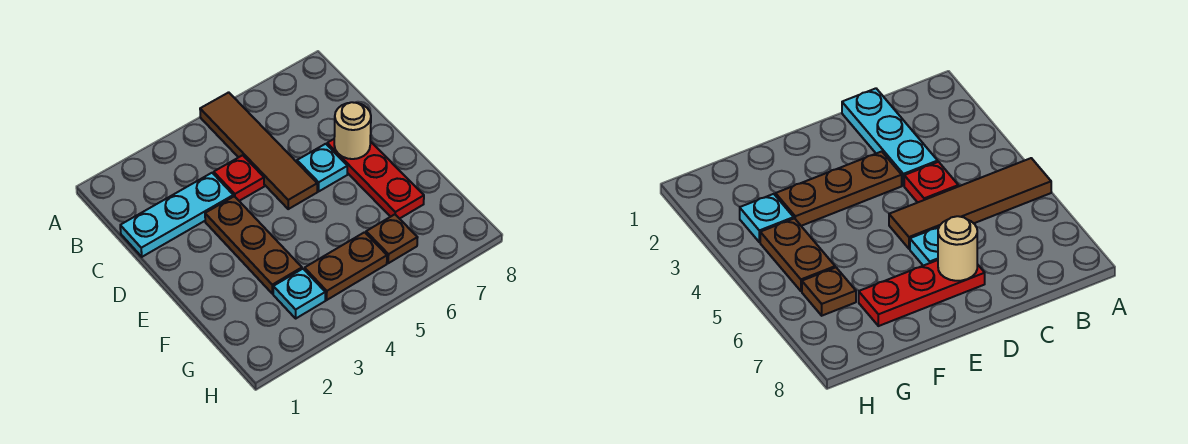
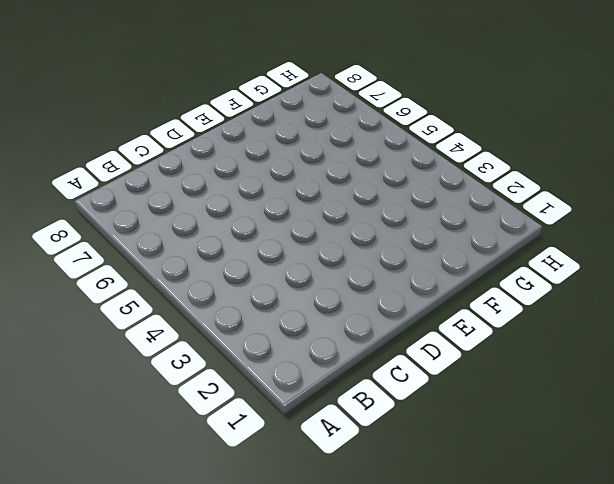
none -> brown 1x4 tile [200,92,317,209]
none -> cyan 1x3 plate [120,173,233,257]

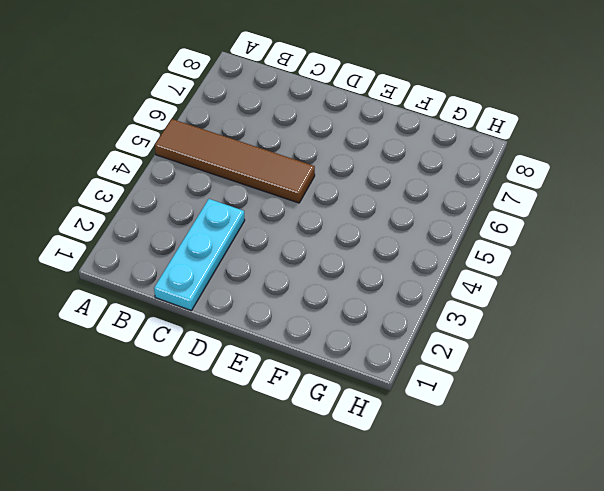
none -> red 1x1 plate [214,155,264,201]
none -> brown 1x3 plate [205,196,302,294]

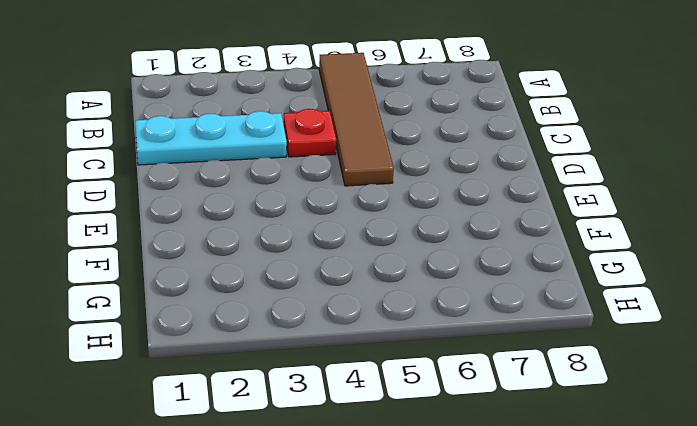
none -> brown 1x3 plate [205,196,302,294]
none -> cyan 1x1 plate [297,144,347,191]

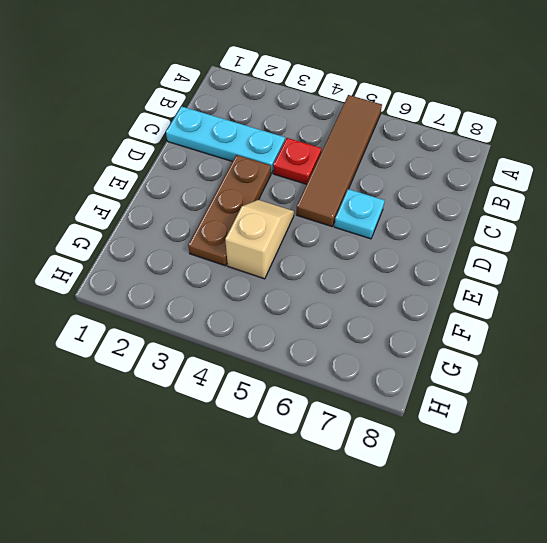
tan 1x2 slope [225,200,294,279] -> none
none -> red 1x3 plate [327,139,424,219]
none -> cyan 1x1 plate [273,269,325,318]

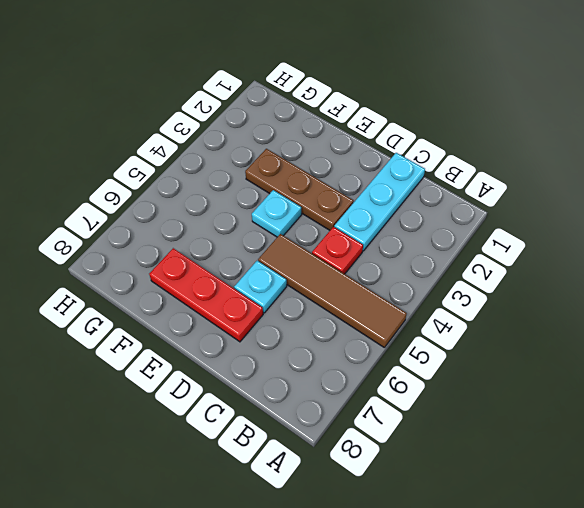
cyan 1x1 plate [252,190,302,237] -> cyan 1x1 plate moved to [273,269,325,318]
none -> brown 1x2 plate [305,232,387,300]
none -> brown 1x1 plate [366,214,418,263]

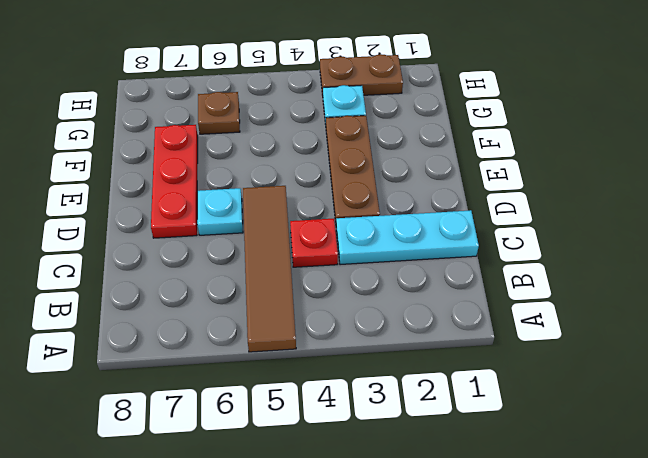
brown 1x2 plate [320,54,403,95] -> brown 1x2 plate moved to [305,232,387,300]
none -> tan 1x1 round brick [334,102,371,159]

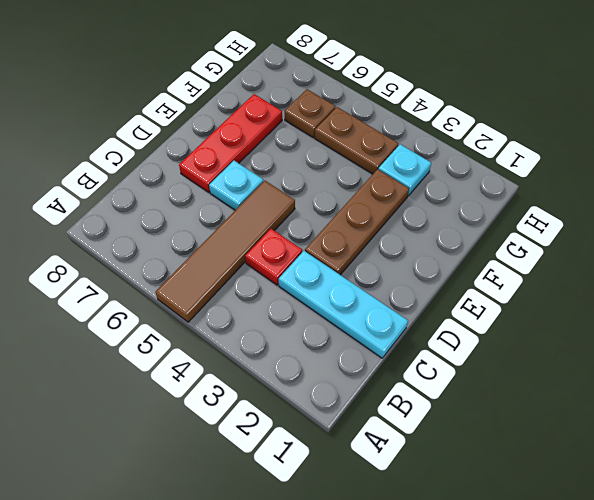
none -> tan 1x1 round brick [334,102,371,159]

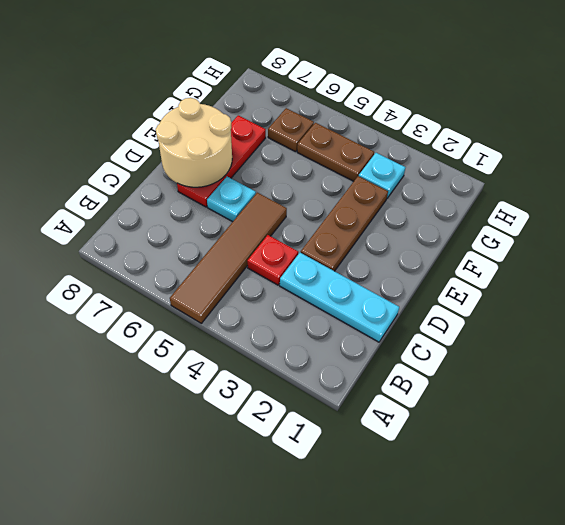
tan 2x2 round brick [156,98,232,187] -> tan 1x1 round brick [334,102,371,159]

